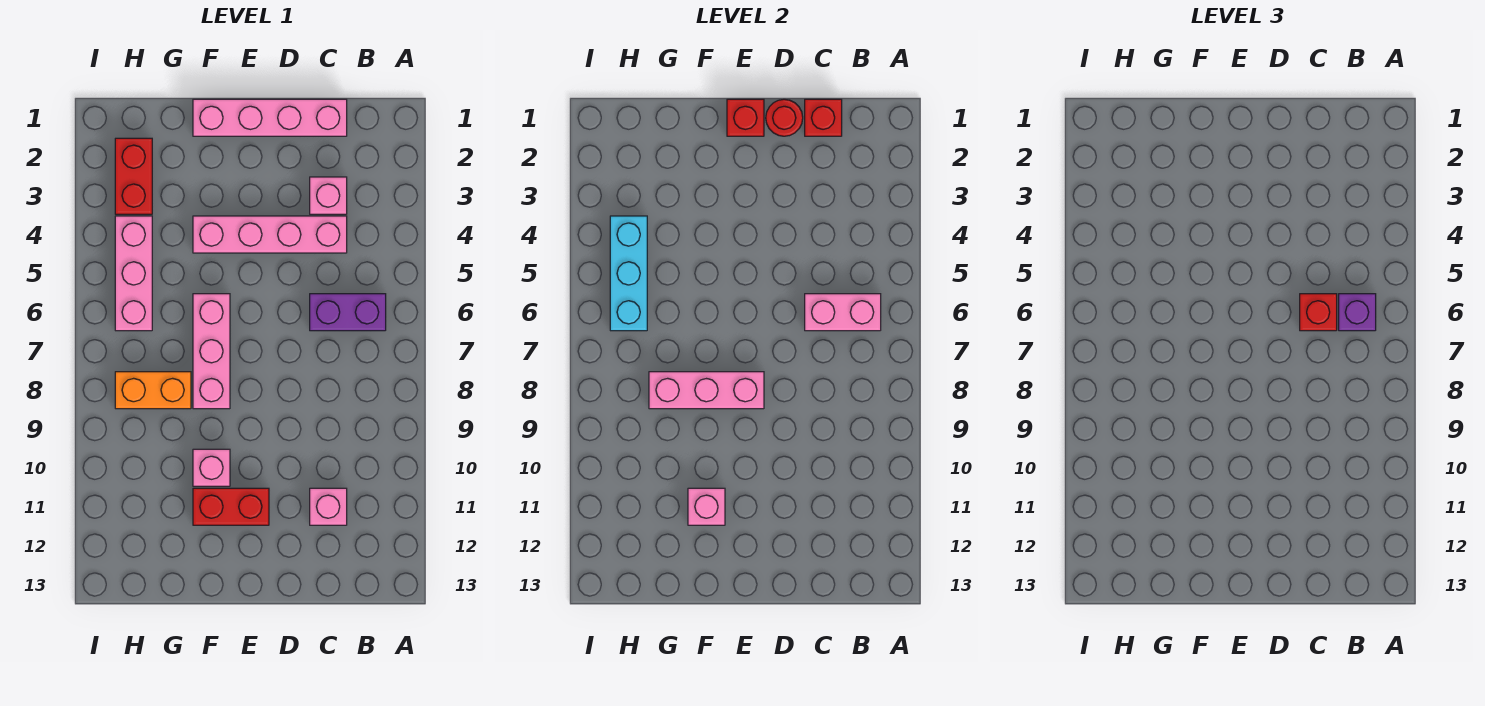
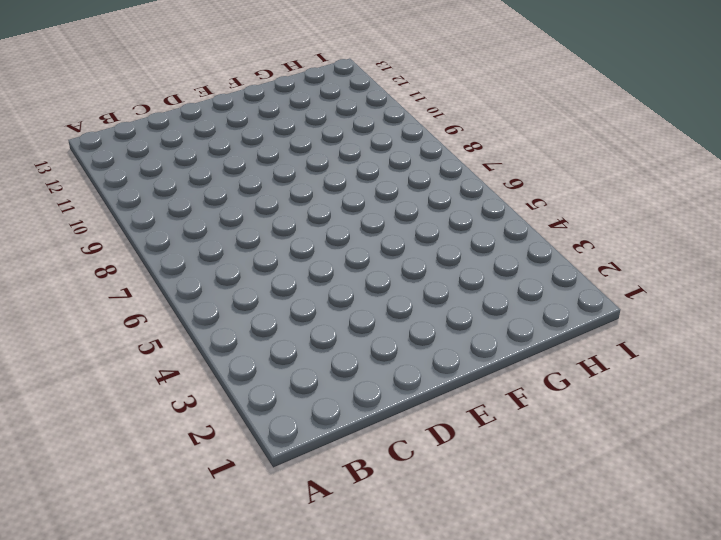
none -> purple 1x2 brick [310,294,386,331]
none -> pink 1x4 brick [193,99,347,136]
none -> pink 1x1 brick [310,177,347,214]

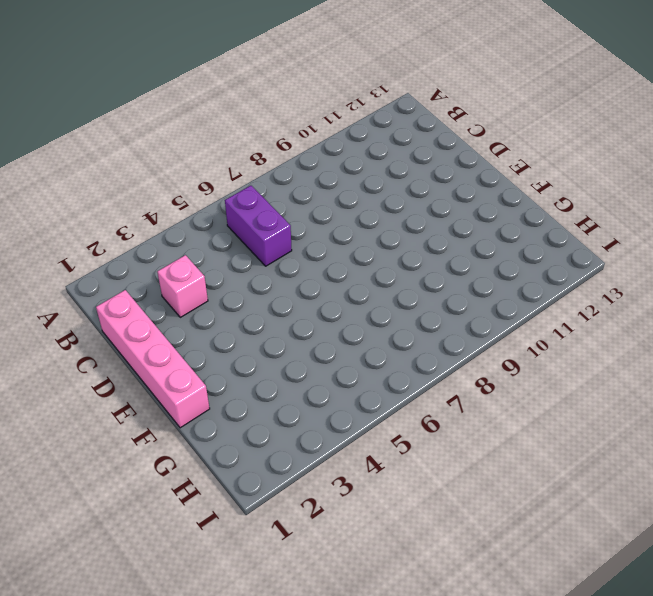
none -> pink 1x4 brick [193,216,347,253]
none -> pink 1x1 brick [310,488,347,525]
none -> red 1x2 brick [193,488,269,525]

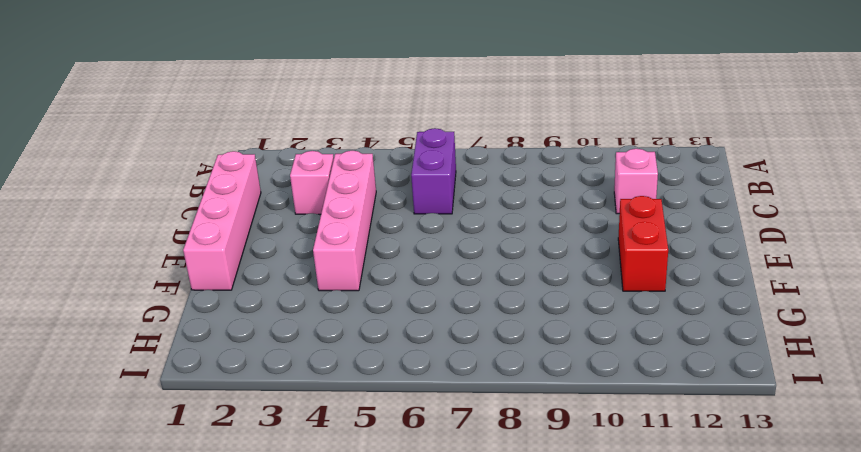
none -> pink 1x3 brick [193,294,230,409]
none -> pink 1x1 brick [193,449,230,486]
none -> orange 1x2 brick [115,372,191,409]

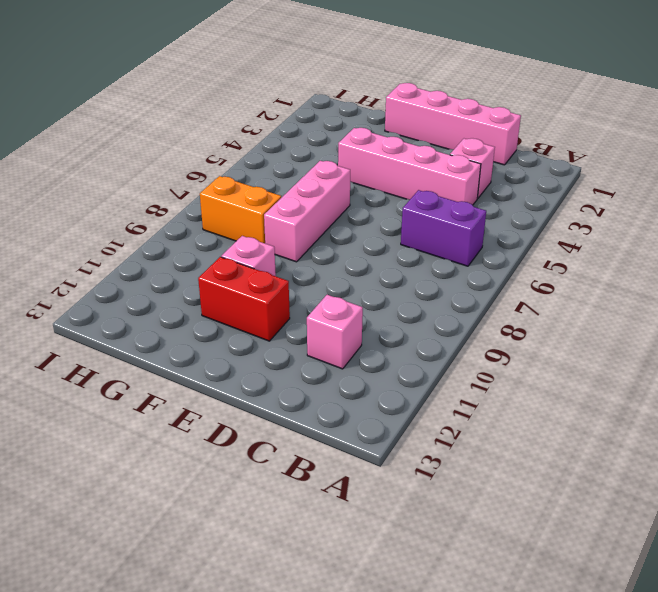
none -> red 1x2 brick [115,138,152,214]
none -> pink 1x3 brick [115,216,152,331]
none -> pink 1x2 brick [805,294,881,331]

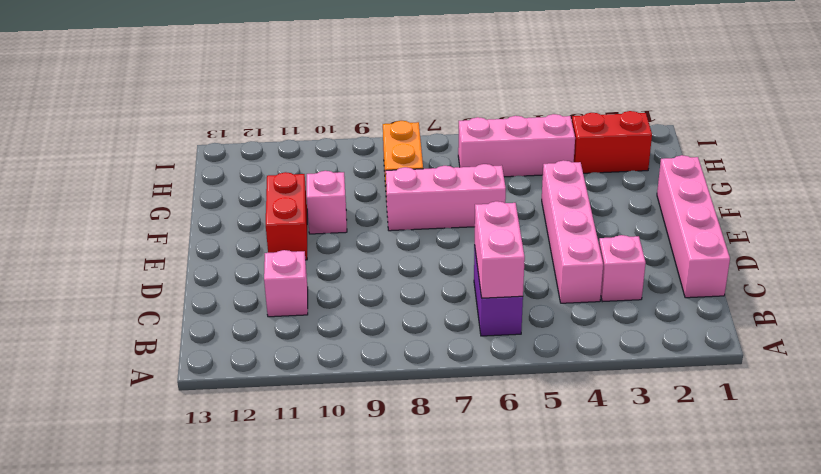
none -> red 1x1 brick [805,99,842,136]
none -> red 1x1 round brick [766,99,803,136]
none -> red 1x1 brick [727,99,764,136]

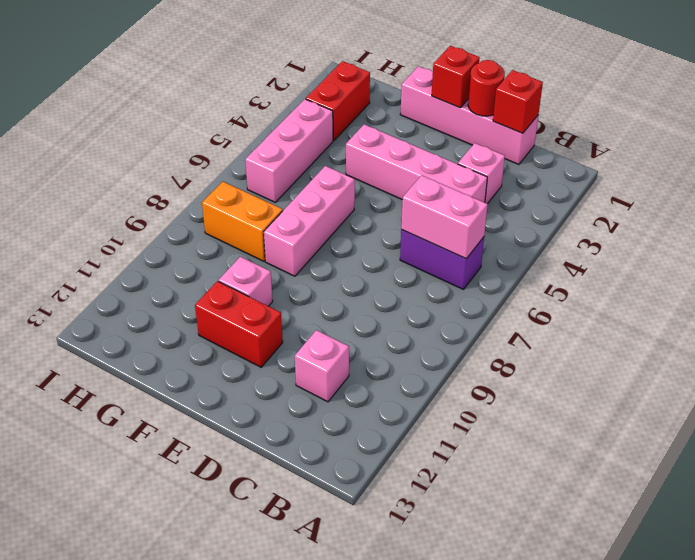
none -> pink 1x3 brick [649,372,764,409]
none -> pink 1x1 brick [688,488,725,525]
none -> cyan 1x3 brick [610,216,647,331]

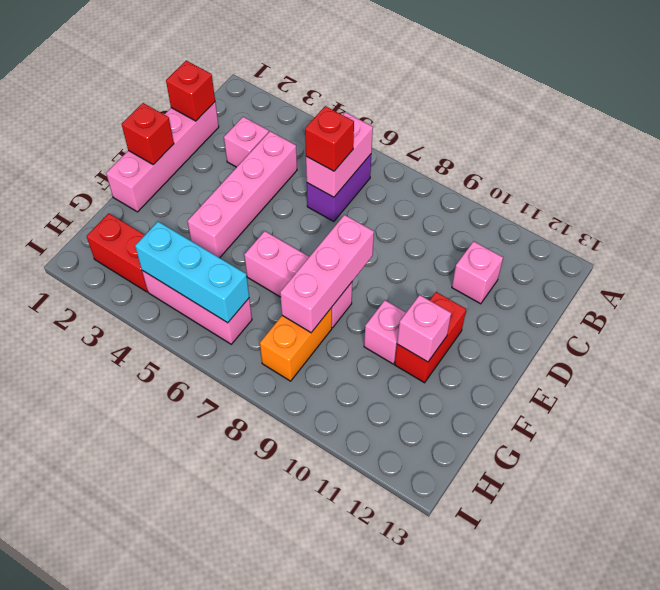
none -> red 1x1 round brick [766,99,803,136]
none -> purple 1x1 brick [1339,294,1376,331]

